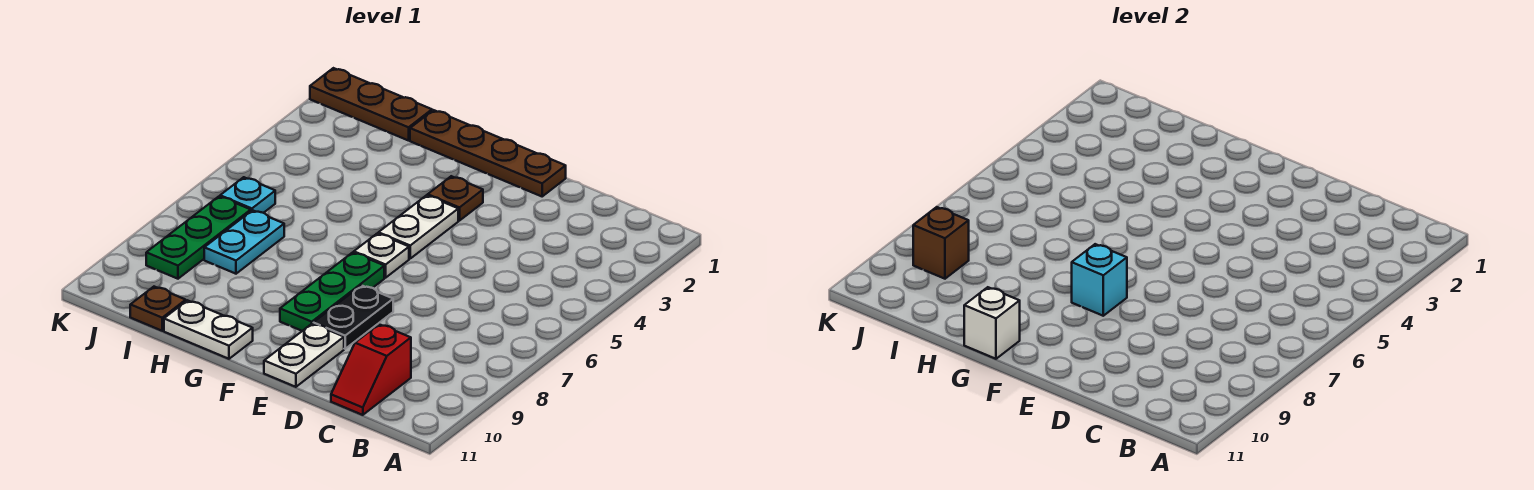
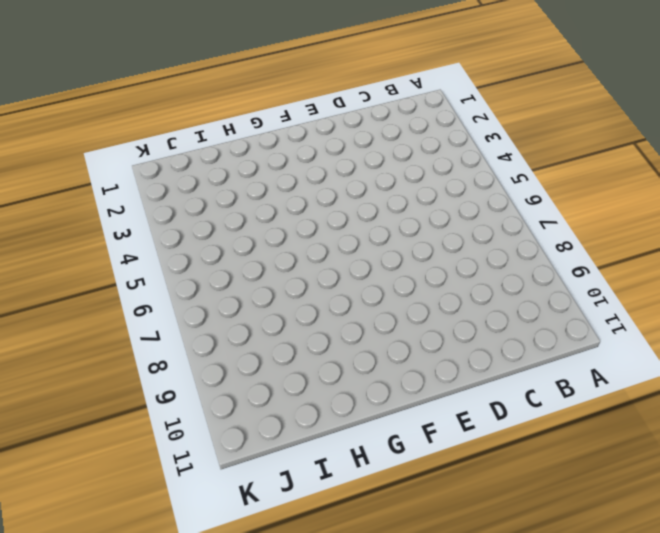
none -> red 1x2 slope [331,324,411,415]
none -> brown 1x4 plate [410,110,566,196]
none -> black 1x2 plate [313,285,393,349]

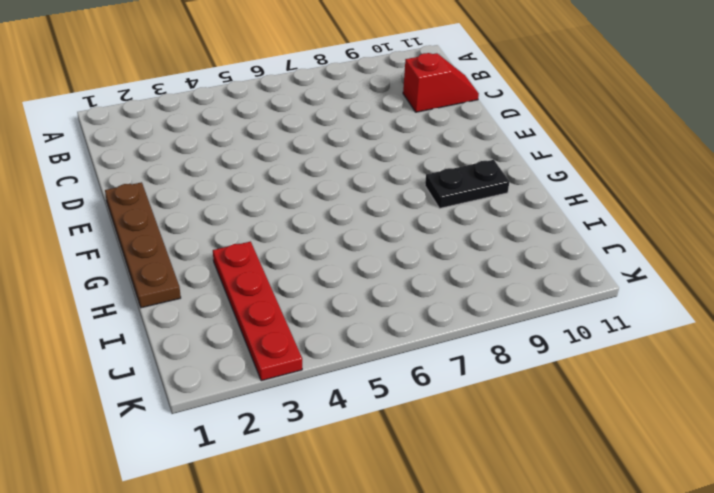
black 1x2 plate [425,160,509,208] -> black 1x2 plate moved to [313,285,393,349]
red 1x4 plate [213,242,302,381] -> none
none -> white 1x2 plate [264,323,344,387]
none -> brown 1x1 plate [428,176,483,221]
none -> white 1x2 plate [378,195,458,259]

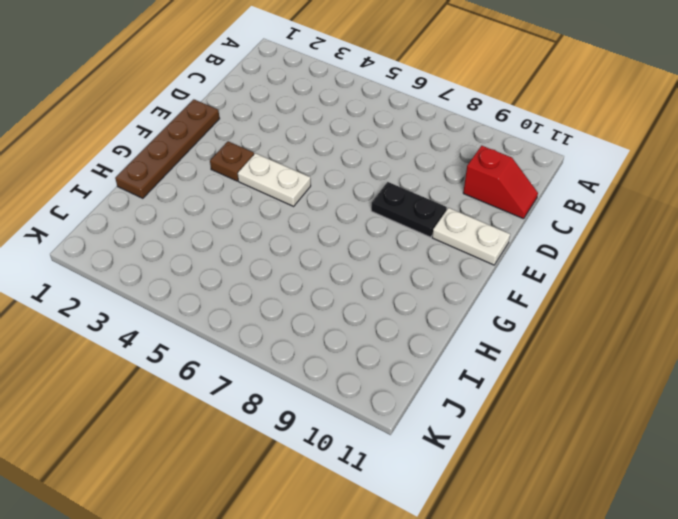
none -> white 1x1 plate [354,233,409,278]
none -> green 1x3 plate [280,252,384,331]
none -> white 1x2 plate [164,300,253,359]

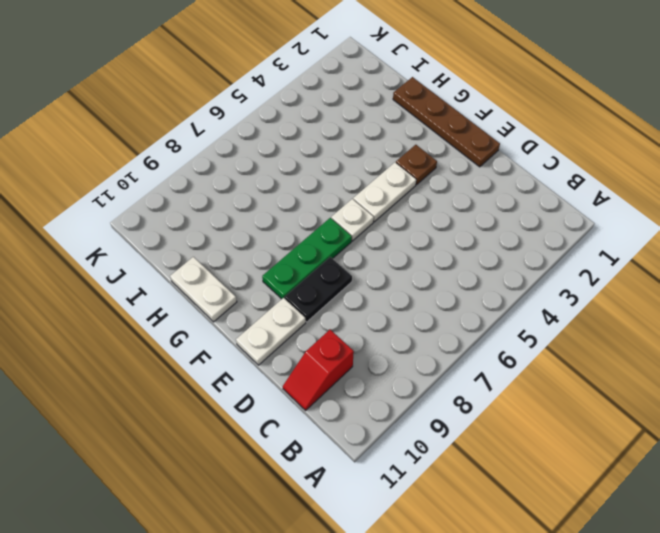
none -> brown 1x3 plate [310,68,432,141]
none -> cyan 1x2 plate [204,210,284,274]
none -> brown 1x1 plate [130,287,186,331]

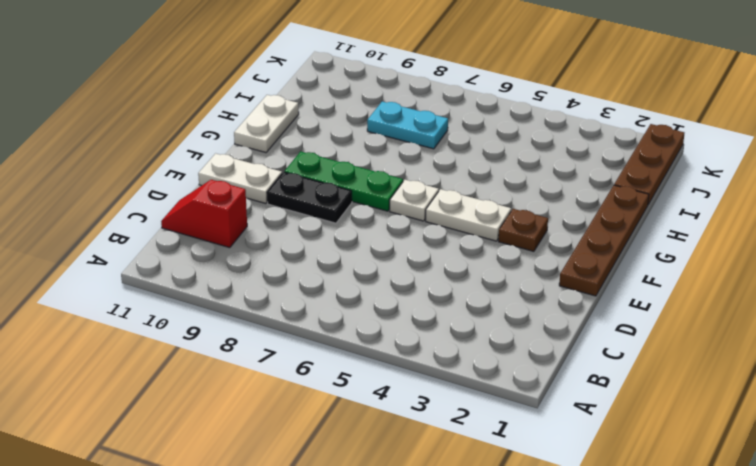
none -> brown 1x1 plate [130,287,186,331]
none -> cyan 1x1 plate [220,177,275,213]
none -> green 1x3 plate [146,196,251,279]

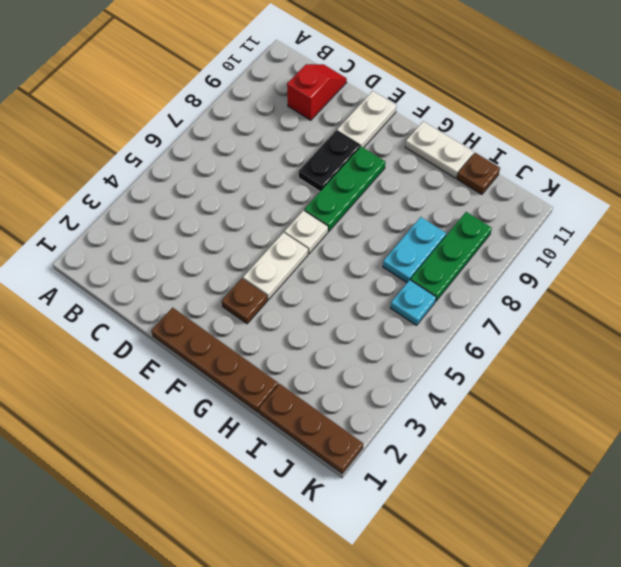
none -> cyan 1x1 brick [1072,244,1127,316]
none -> white 1x1 brick [964,287,1020,359]
none -> brown 1x1 brick [913,207,969,279]

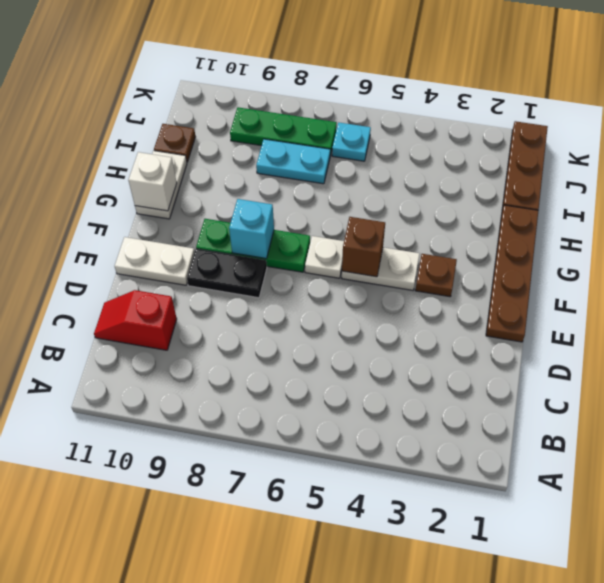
brown 1x1 brick [342,217,385,277] -> brown 1x1 brick moved to [913,207,969,279]

